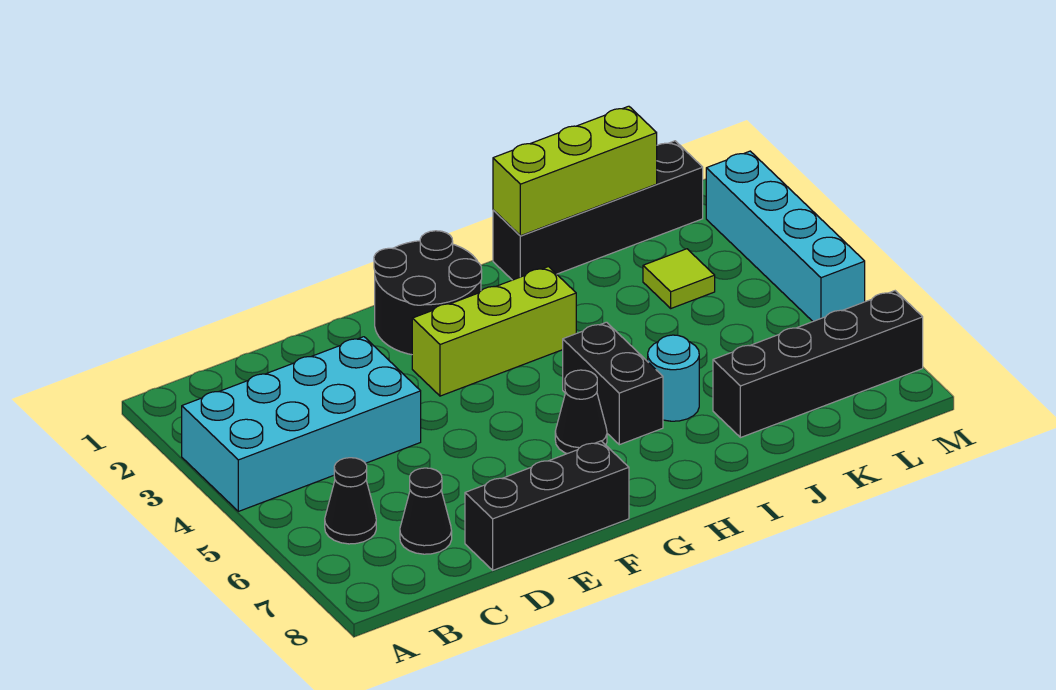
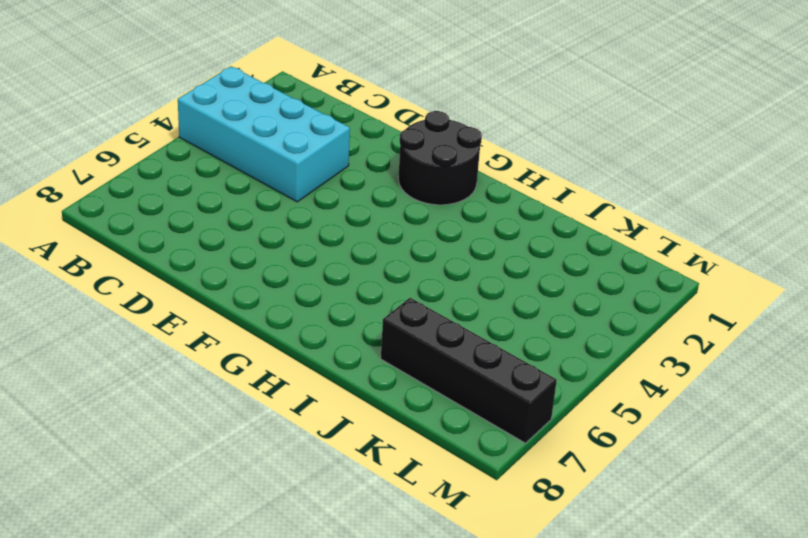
none -> black 1x1 cone [325,458,376,544]
none -> black 1x1 cone [400,468,452,554]
none -> black 1x3 brick [465,441,629,570]

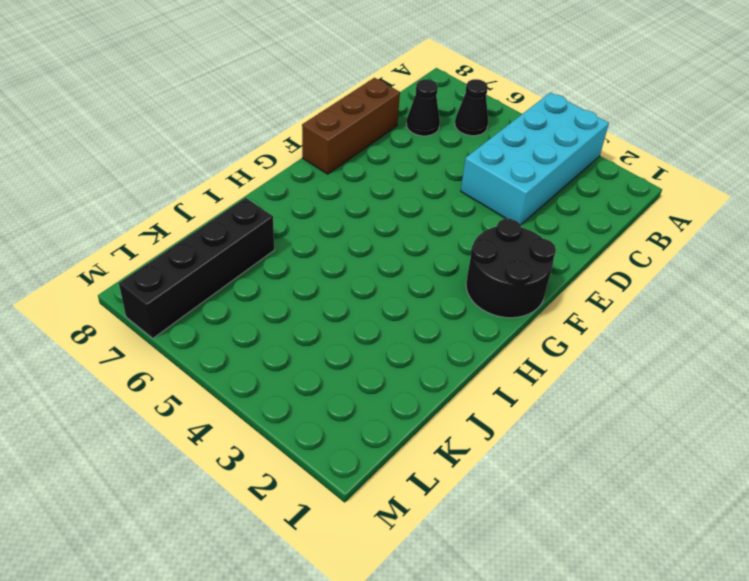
brown 1x3 brick [302,78,400,174] -> black 1x3 brick [465,441,629,570]
none -> lime 1x3 brick [412,267,576,396]
none -> black 1x1 cone [555,370,607,454]
none -> black 1x2 brick [563,322,663,445]

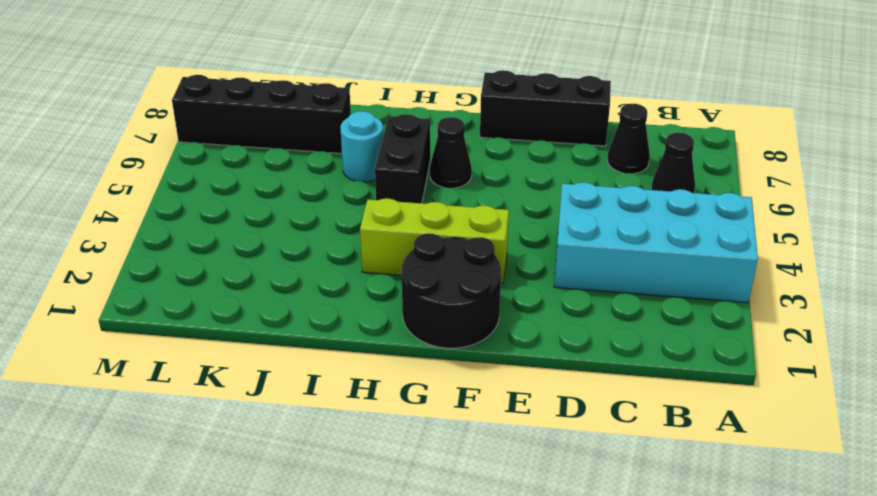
none -> black 1x4 brick [493,141,703,280]
none -> lime 1x1 tile [643,249,715,308]
none -> cyan 1x4 brick [706,151,865,321]

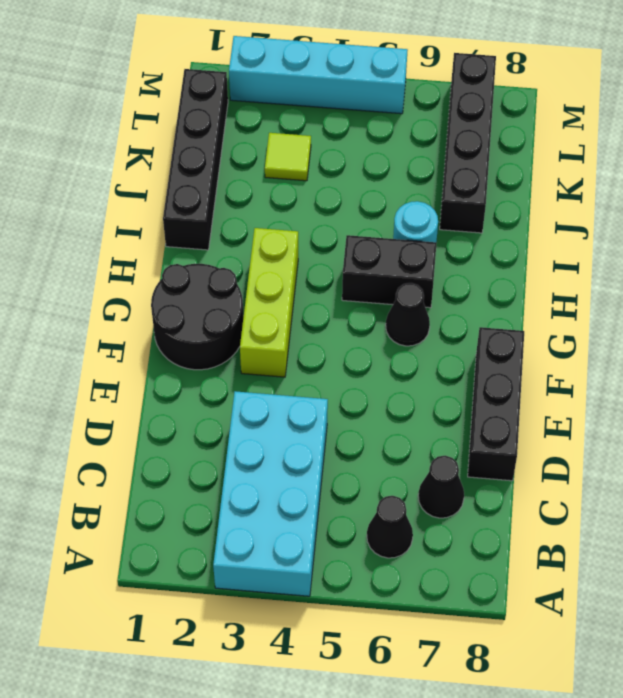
none -> lime 1x3 brick [493,106,657,236]

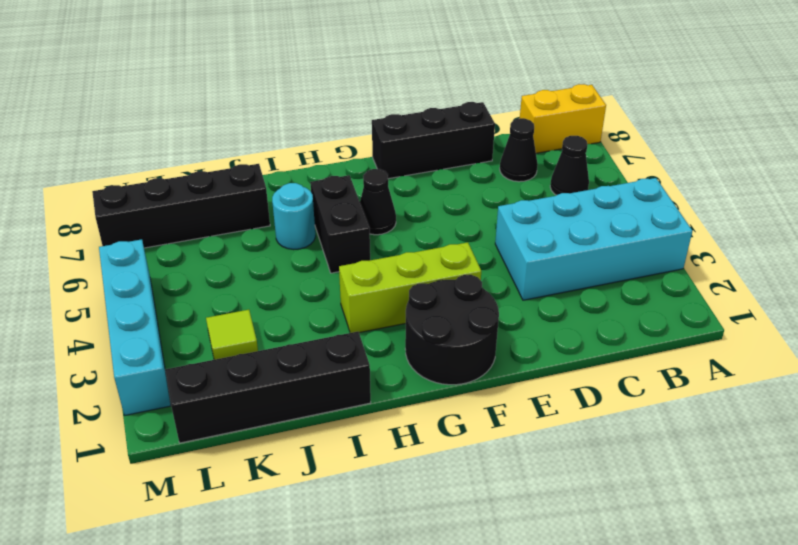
yellow 1x2 brick [520,84,606,153] -> none
none -> lime 1x3 brick [493,106,657,236]

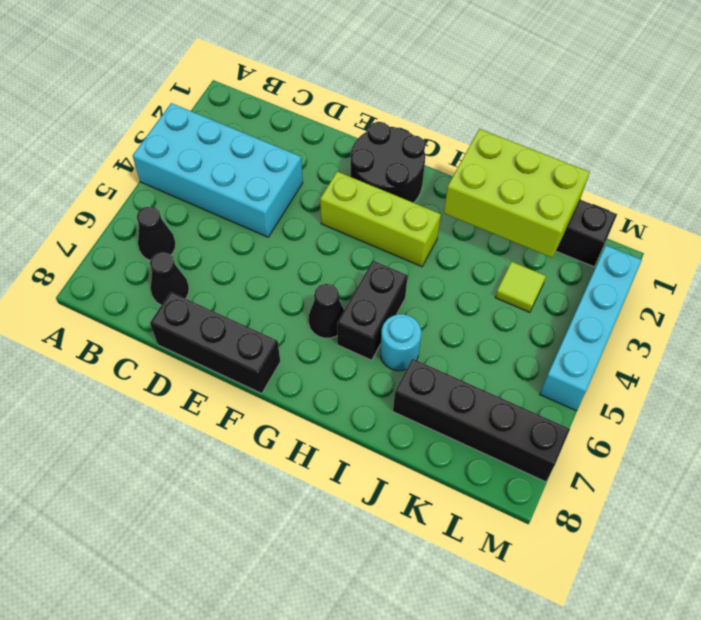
lime 2x3 brick [444,129,590,258] -> lime 1x3 brick [493,106,657,236]

